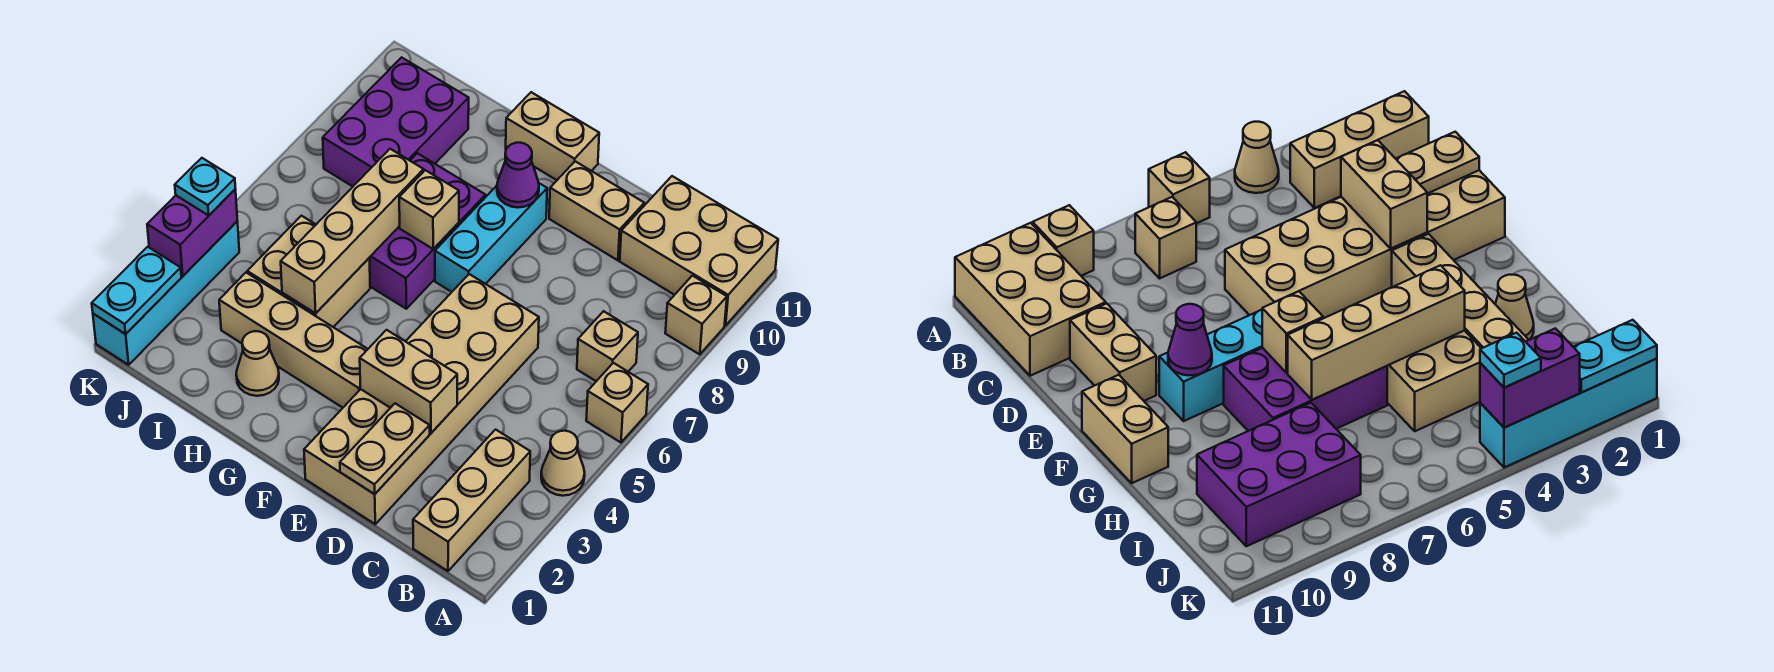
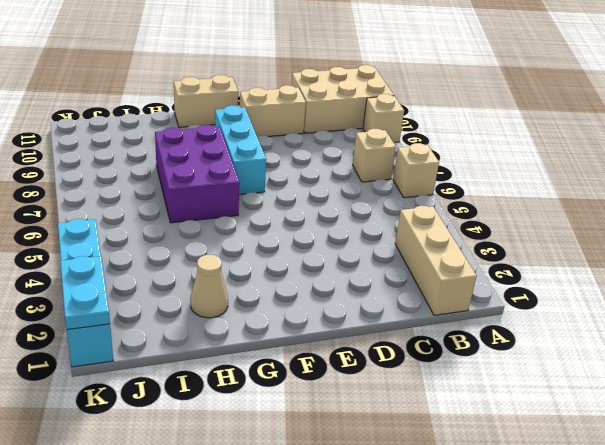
none -> tan 1x1 cone [541,431,585,496]
none -> tan 2x6 brick [304,274,539,524]
none -> tan 1x4 brick [219,273,368,408]

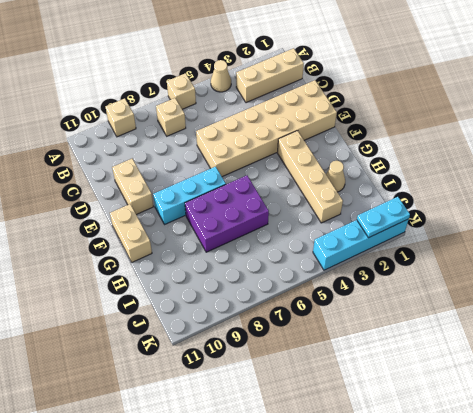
none -> tan 2x3 brick [620,176,778,326]
none -> tan 2x2 brick [247,216,370,327]
none -> purple 2x3 brick [323,57,469,186]

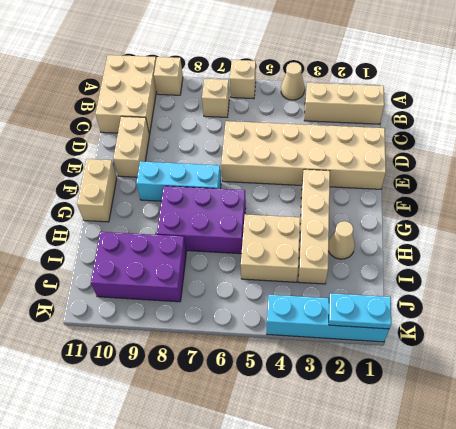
none -> tan 1x2 plate [340,403,430,494]
none -> tan 1x2 brick [360,330,457,433]
none -> purple 1x1 cone [497,143,539,208]

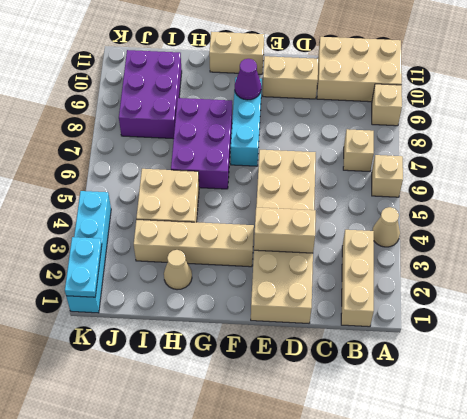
none -> tan 1x2 plate [340,403,430,494]
none -> tan 1x1 brick [399,170,459,249]
none -> tan 1x4 brick [281,149,424,314]

